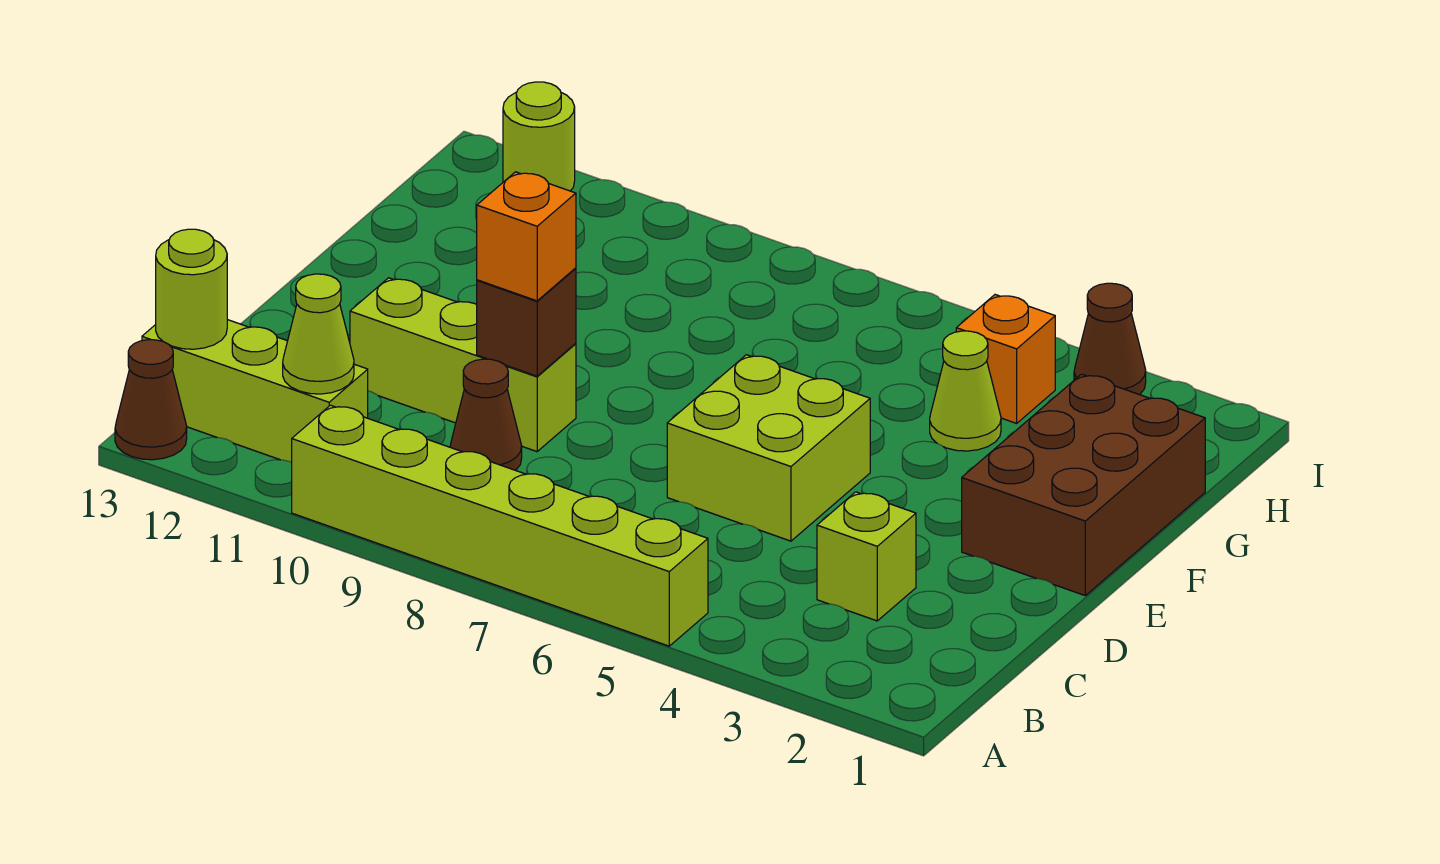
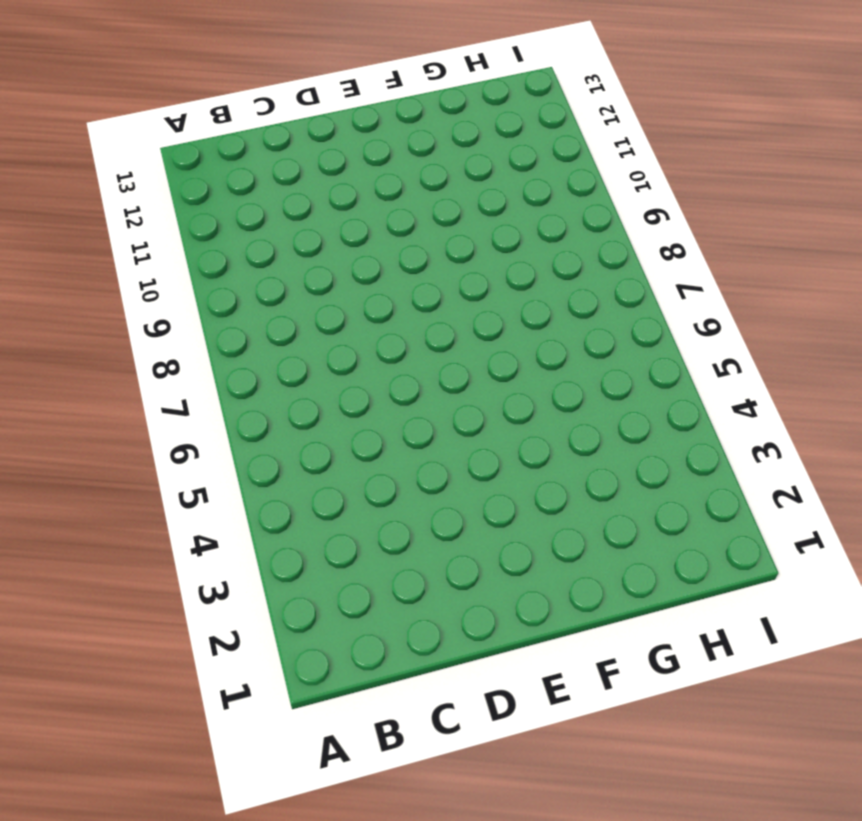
none -> lime 1x6 brick [292,405,708,646]
none -> brown 1x1 cone [115,340,187,460]
none -> lime 1x3 brick [142,320,368,462]

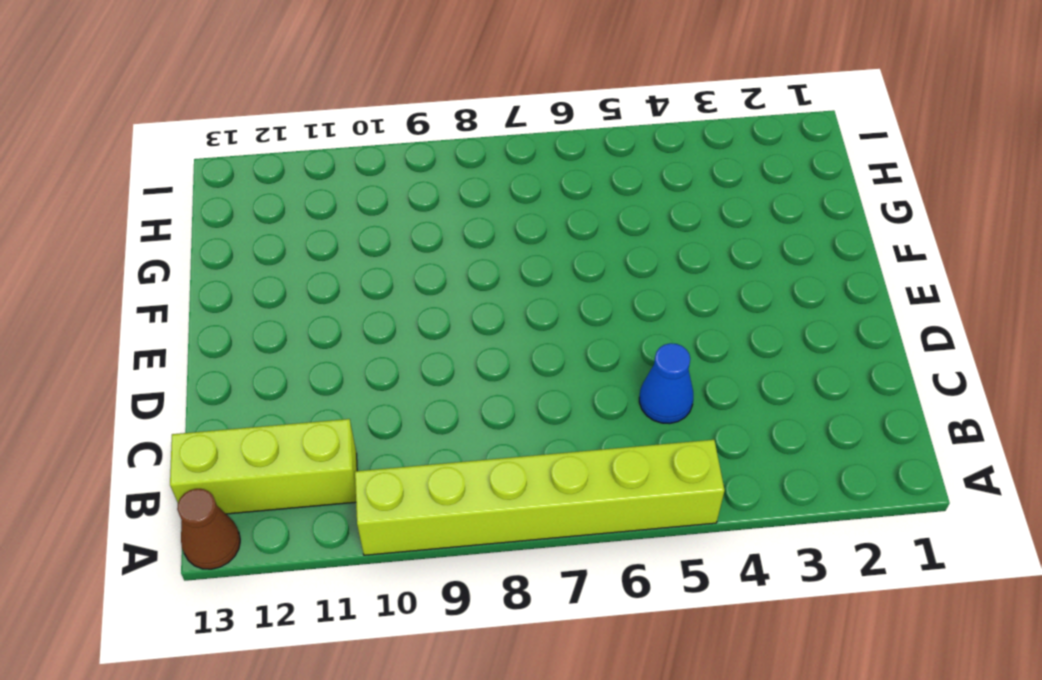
blue 1x1 cone [639,343,693,424] -> none
none -> lime 1x1 brick [817,492,916,621]
none -> brown 1x1 cone [450,359,522,470]
none -> lime 2x2 brick [667,355,870,541]

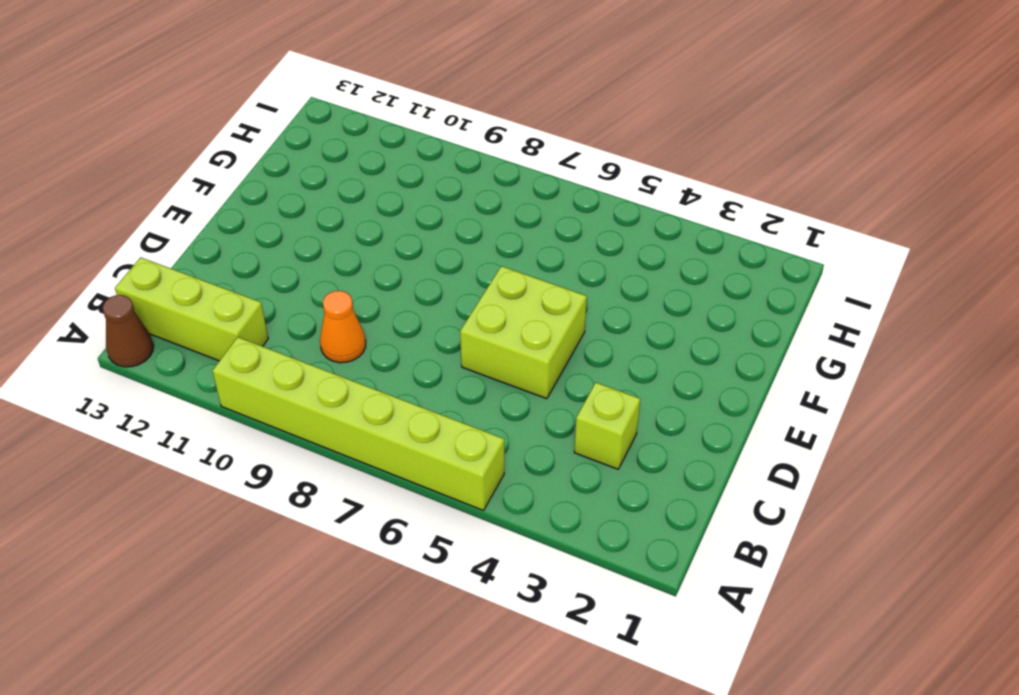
orange 1x1 cone [320,291,366,363] -> brown 1x1 cone [450,359,522,470]
none -> lime 1x3 brick [350,278,576,452]
none -> brown 2x3 brick [962,374,1205,595]
none -> lime 1x1 cone [930,331,1001,451]

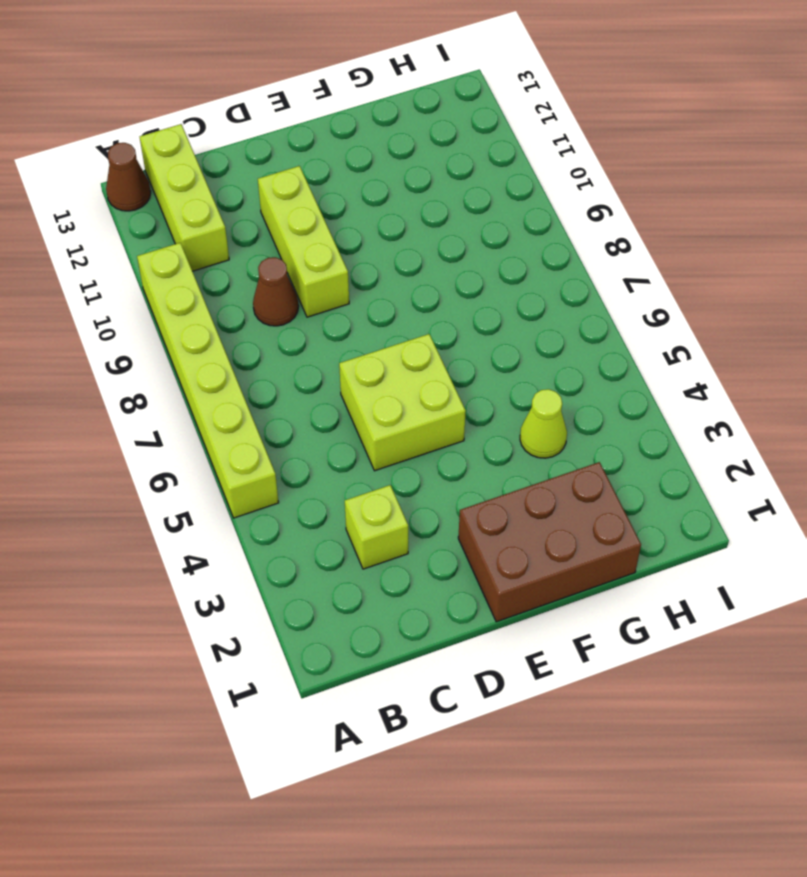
none -> orange 1x1 brick [956,295,1055,423]
none -> brown 1x1 cone [1074,283,1146,395]
none -> lime 1x1 round brick [503,82,575,191]

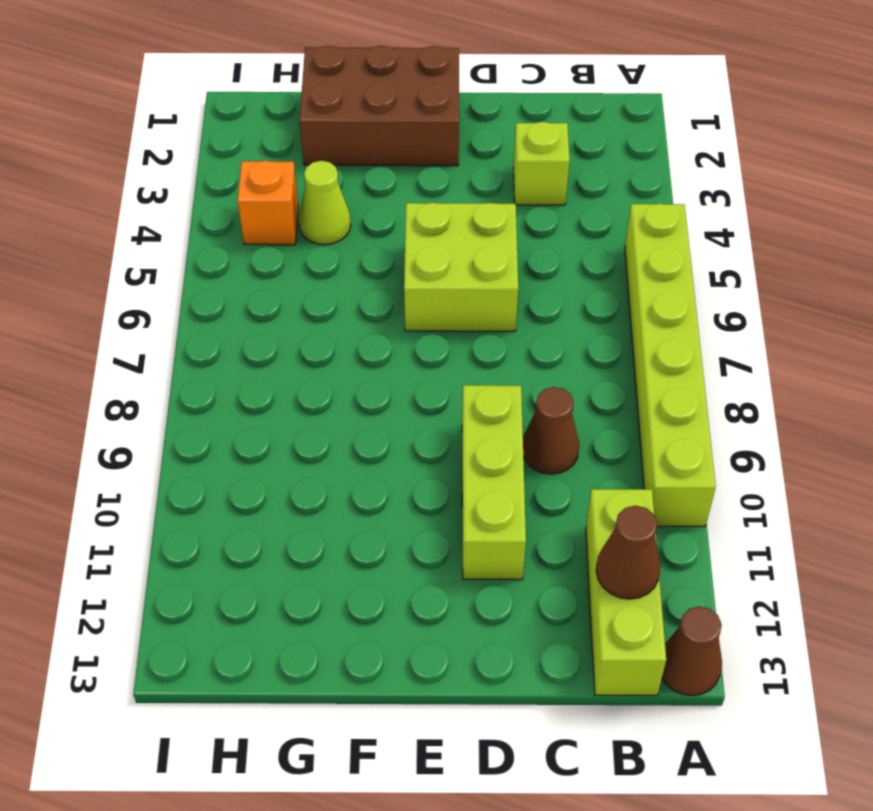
brown 1x1 cone [596,506,661,599] -> brown 1x1 cone moved to [1074,283,1146,395]
none -> lime 1x1 round brick [503,82,575,191]
none -> lime 1x1 cone [283,274,354,394]
none -> lime 1x1 round brick [156,229,227,349]

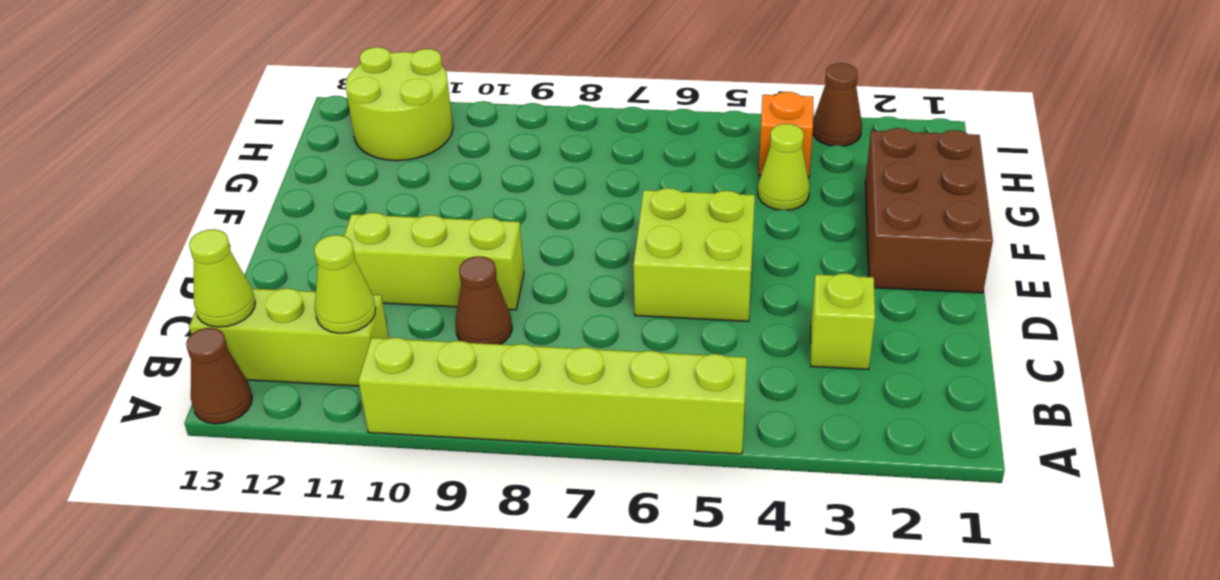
lime 1x1 cone [189,229,255,327] -> lime 1x1 round brick [156,229,227,349]
lime 2x2 round brick [346,47,453,161] -> lime 1x1 round brick [503,82,575,191]
none -> brown 1x1 brick [477,268,576,376]
none -> orange 1x1 brick [477,172,576,301]

